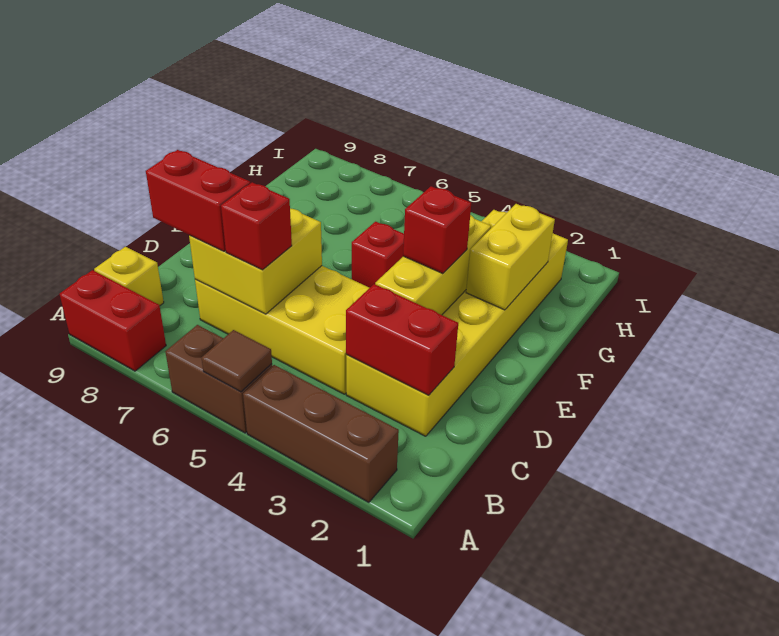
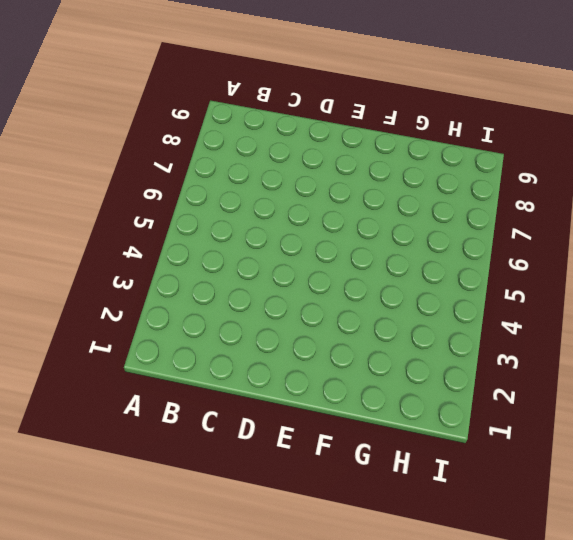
none -> brown 1x3 brick [243,365,399,502]
none -> brown 1x2 brick [165,325,272,433]
none -> red 1x2 brick [60,270,166,371]

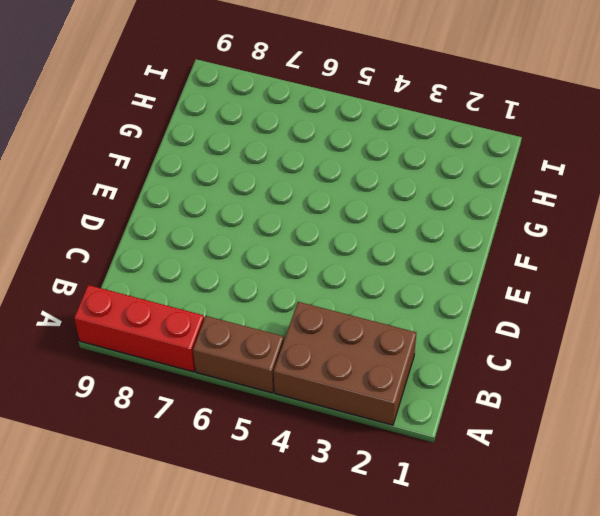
brown 2x3 brick [274,302,416,425] -> brown 1x3 brick [243,365,399,502]
red 1x3 brick [74,285,204,372] -> red 1x2 brick [60,270,166,371]
none -> yellow 1x1 brick [94,247,164,306]
none -> yellow 2x6 brick [346,210,568,436]
none -> yellow 2x4 brick [195,266,369,394]

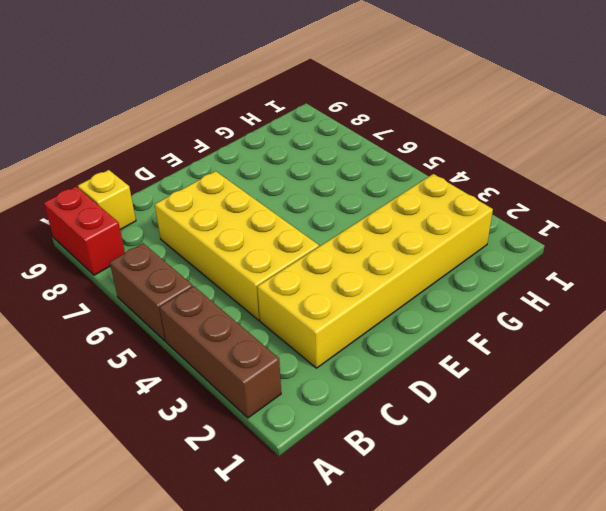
none -> red 1x1 brick [352,222,404,288]
none -> brown 1x1 tile [201,330,272,392]
none -> red 1x2 brick [346,284,458,395]

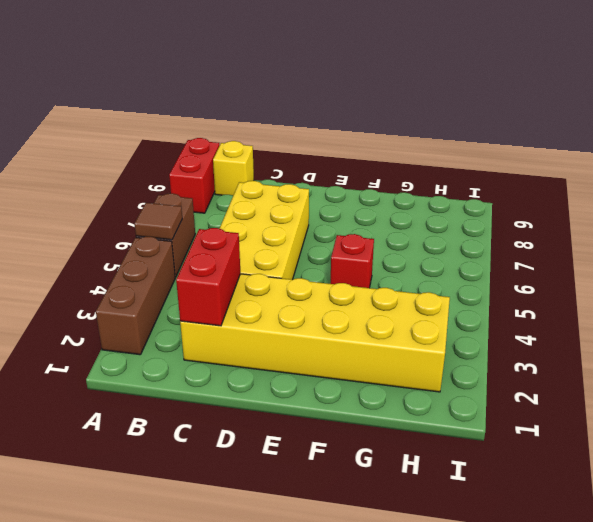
none -> yellow 2x2 brick [189,209,322,314]
none -> yellow 1x3 brick [375,215,491,315]
none -> yellow 1x2 brick [466,204,555,310]

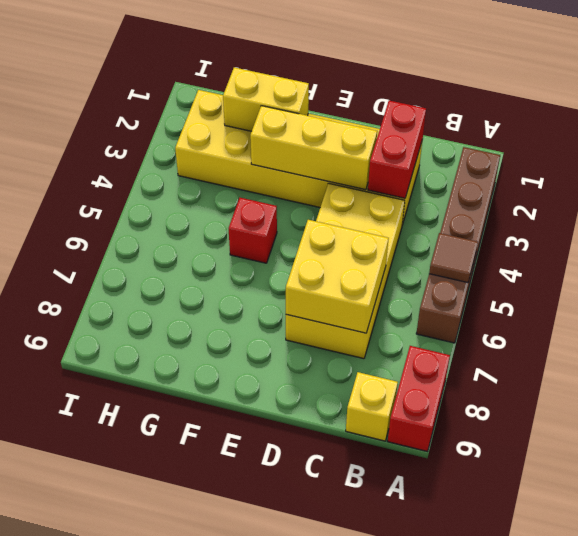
none -> red 1x1 brick [221,182,292,270]
none -> red 1x2 brick [146,150,250,251]
none -> red 1x1 brick [403,186,471,273]

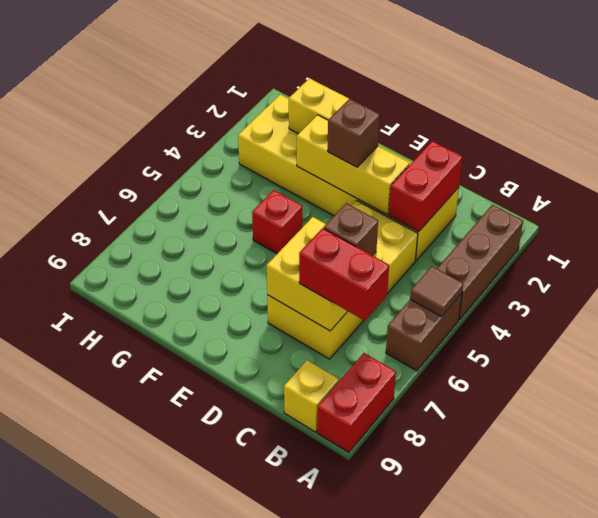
red 1x2 brick [299,228,389,321] -> red 1x2 brick turned to [146,150,250,251]
brown 1x1 brick [324,203,378,256] -> red 1x1 brick [221,182,292,270]
brown 1x1 brick [328,99,380,167] -> red 1x1 brick [403,186,471,273]

